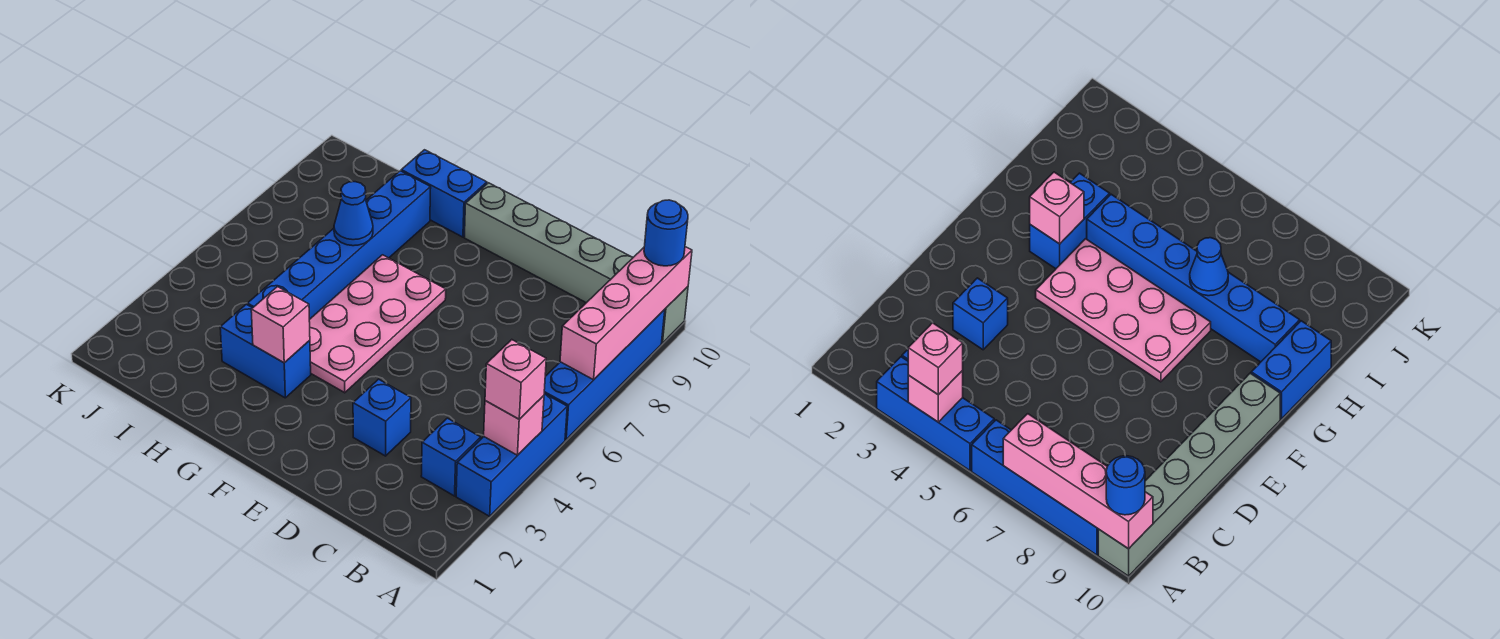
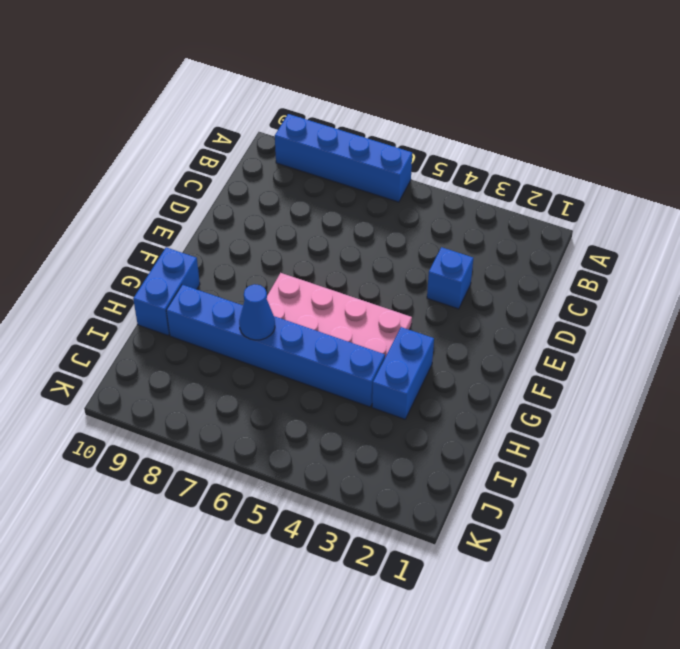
none -> blue 1x3 brick [456,394,567,516]
none -> grey 1x6 brick [464,183,688,343]
none -> blue 1x1 brick [421,418,481,496]

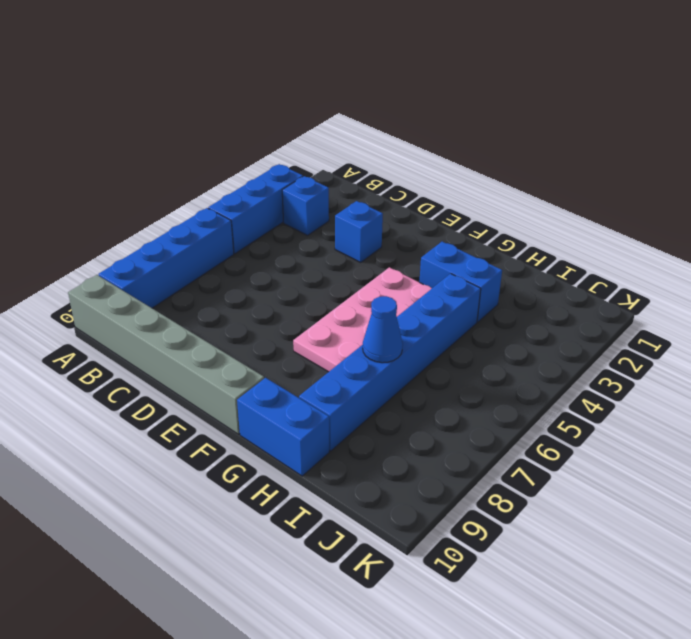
none -> pink 1x1 brick [484,396,544,455]
none -> pink 1x4 brick [560,247,692,380]
none -> pink 1x1 brick [251,287,310,363]

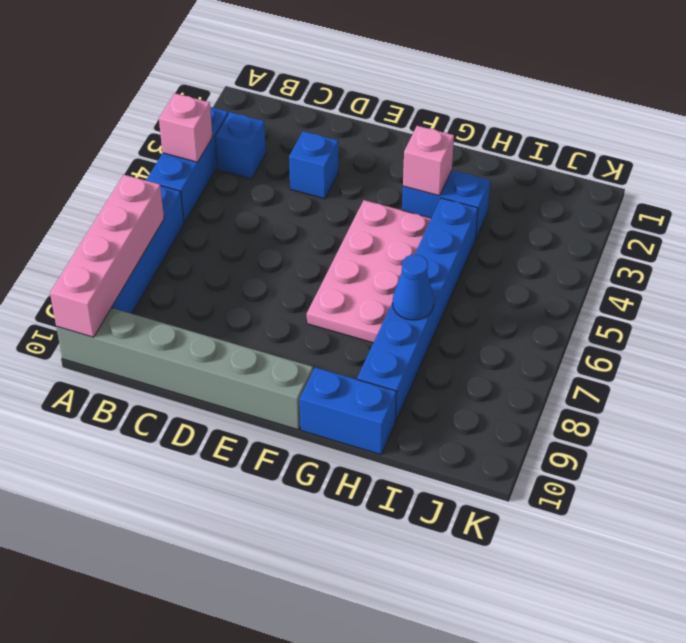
none -> pink 1x1 brick [485,340,546,419]
none -> blue 1x1 round brick [644,200,688,266]

